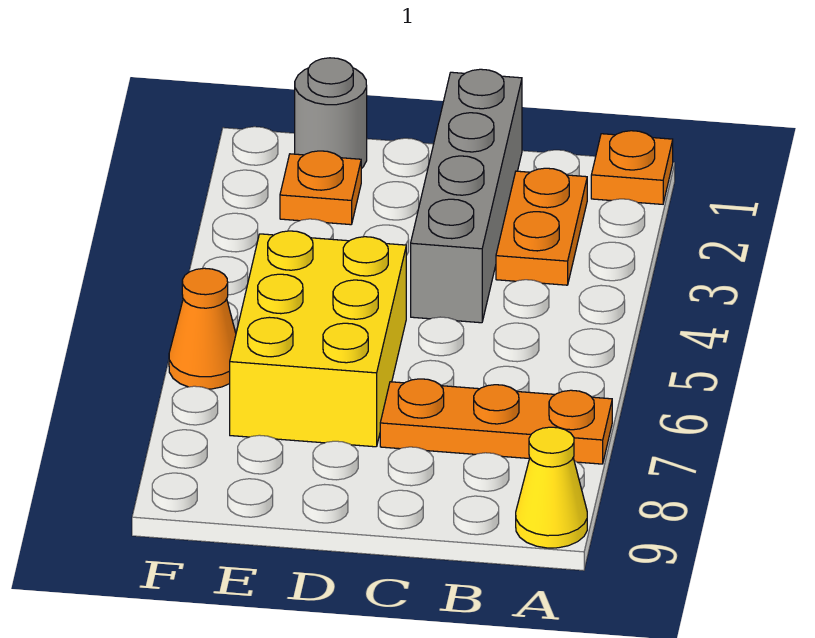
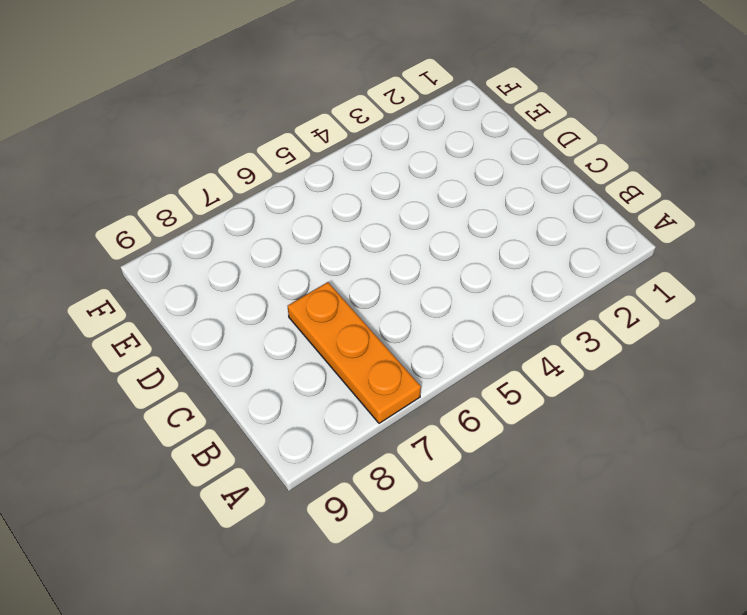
none -> orange 1x1 plate [591,131,673,204]
none -> yellow 1x1 cone [516,427,587,548]

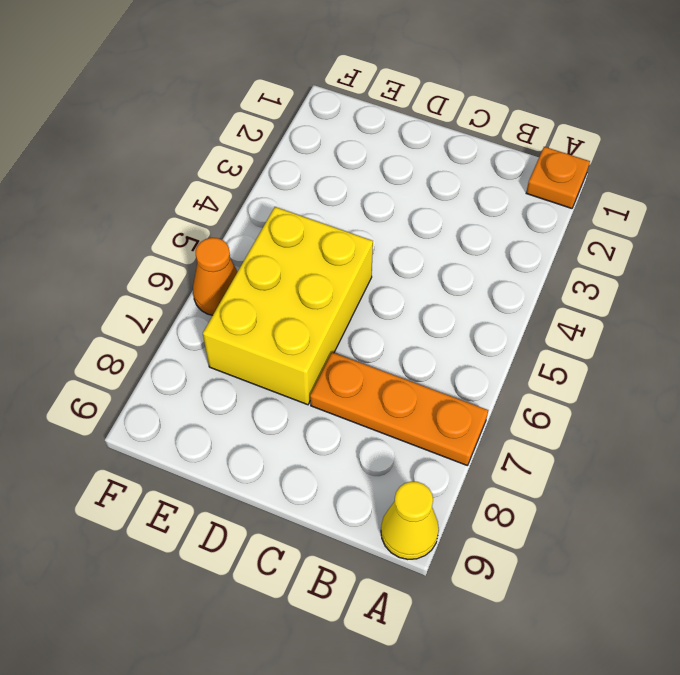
none -> orange 1x2 plate [496,168,587,285]
none -> grey 1x4 brick [411,69,522,323]

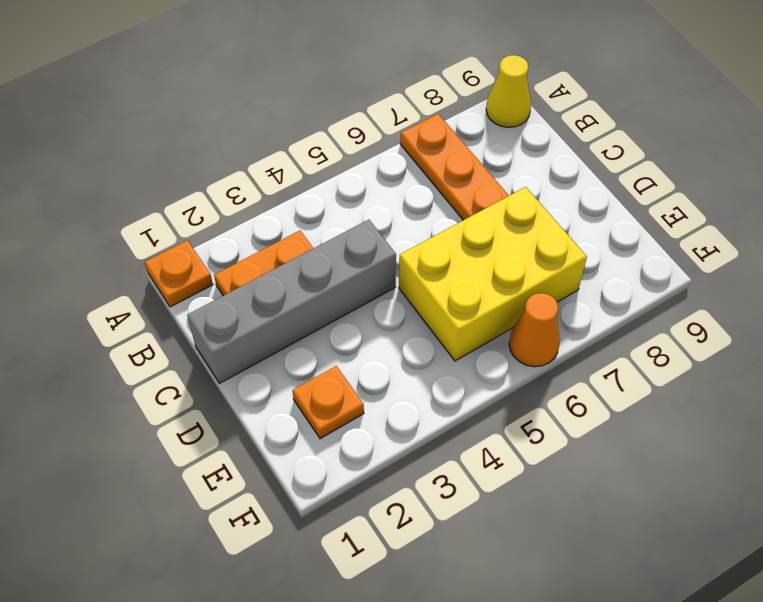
none -> grey 1x1 round brick [295,58,367,169]

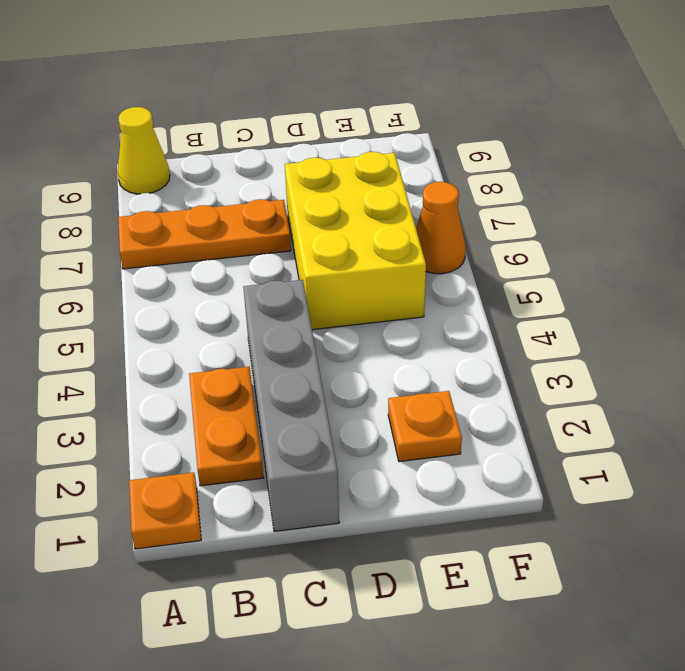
none -> grey 1x1 round brick [295,58,367,169]

